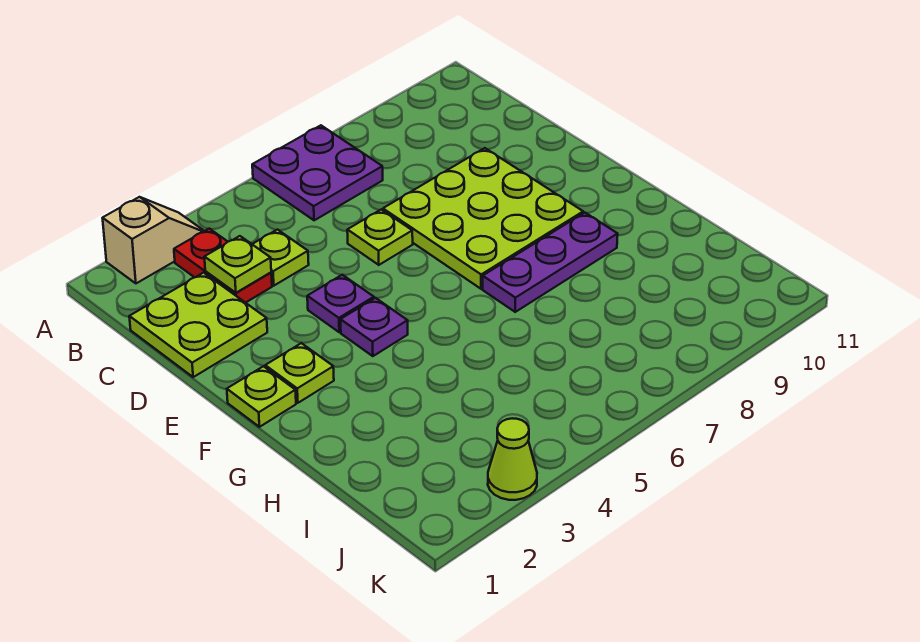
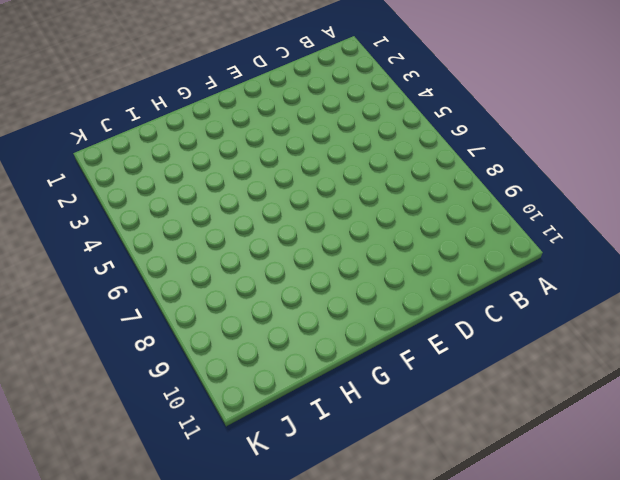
none -> tan 1x2 slope [103,197,204,283]
none -> purple 2x2 plate [252,125,383,220]
none -> red 1x2 plate [174,229,272,303]

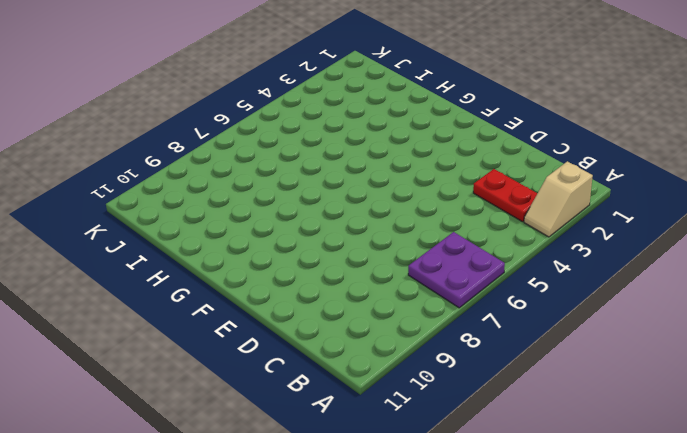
none -> lime 2x2 plate [129,273,267,377]
none -> lime 1x1 plate [252,230,309,286]
none -> lime 1x1 plate [347,210,413,265]

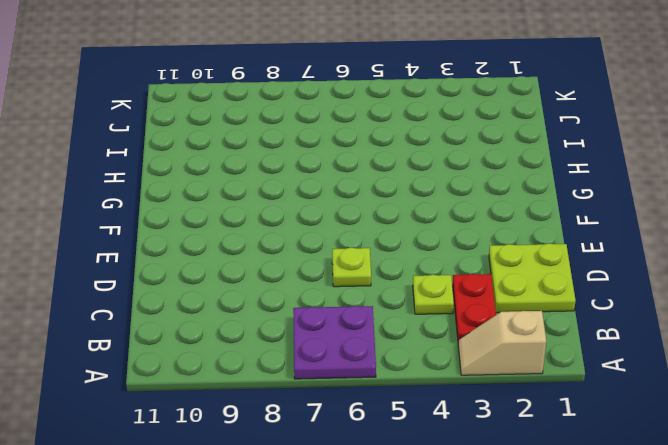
none -> lime 3x3 plate [383,148,583,289]
none -> purple 1x1 plate [307,275,374,332]
none -> lime 1x1 plate [227,366,296,427]

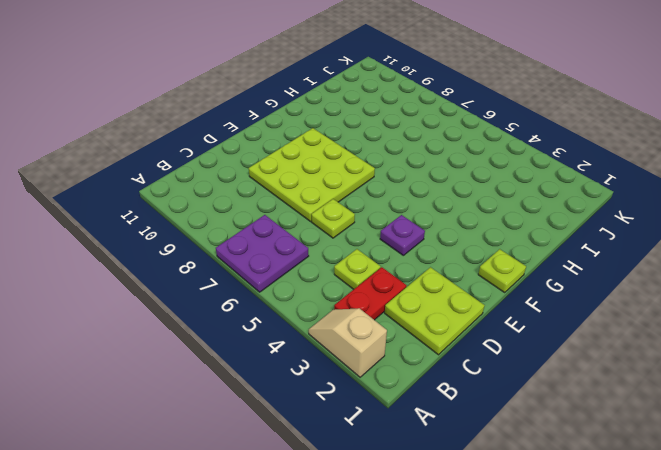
none -> lime 1x1 plate [265,343,334,403]
none -> purple 1x1 plate [341,298,408,356]
none -> purple 1x3 plate [483,213,618,312]

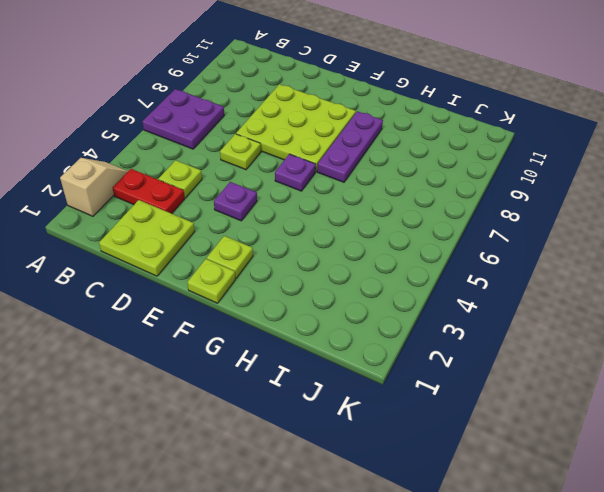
purple 1x1 plate [275,154,316,191] -> purple 1x1 plate moved to [341,298,408,356]
none -> lime 1x1 cone [488,418,537,500]
none -> lime 1x1 plate [204,236,271,293]

